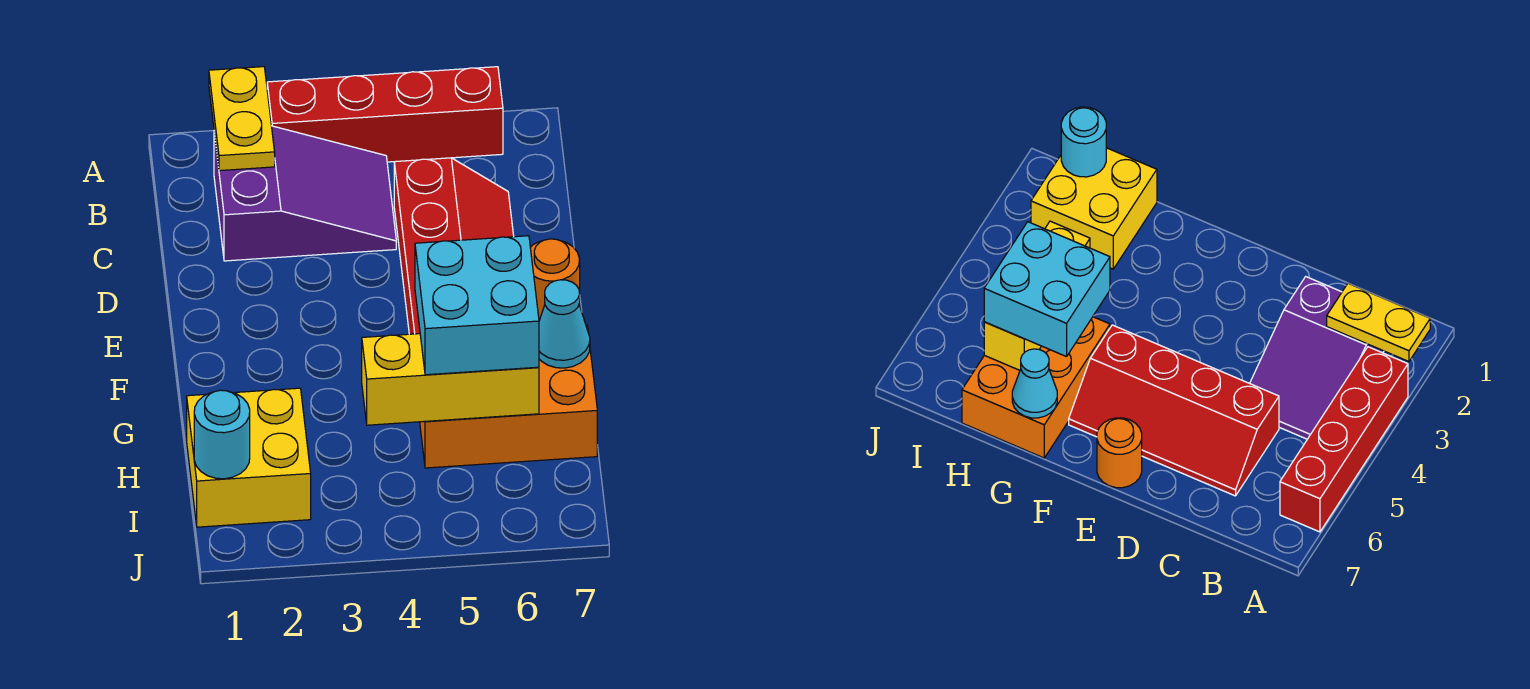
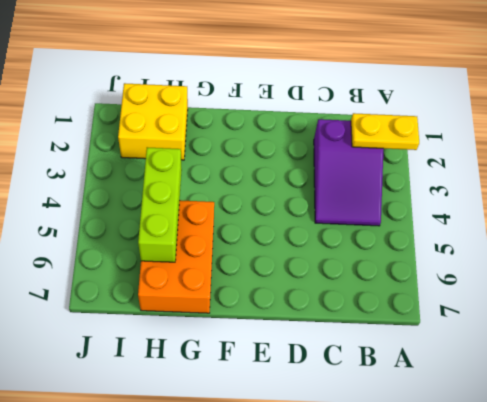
lime 1x3 brick [138,147,182,262] -> yellow 1x3 brick [362,334,539,425]
none -> red 1x4 brick [267,67,503,162]
none -> red 2x4 slope [394,158,514,334]

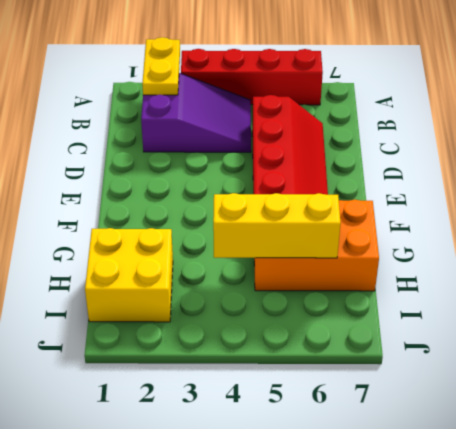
none -> orange 1x1 round brick [530,239,580,321]
none -> cyan 1x1 cone [539,280,590,368]

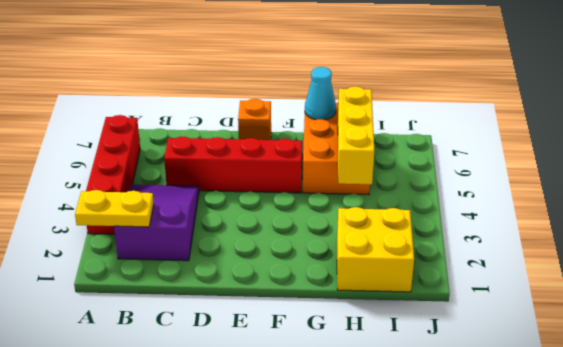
orange 1x1 brick [238,99,271,140] -> orange 1x1 round brick [530,239,580,321]
none -> cyan 1x1 round brick [194,390,250,479]
none -> cyan 2x2 brick [415,236,539,375]

